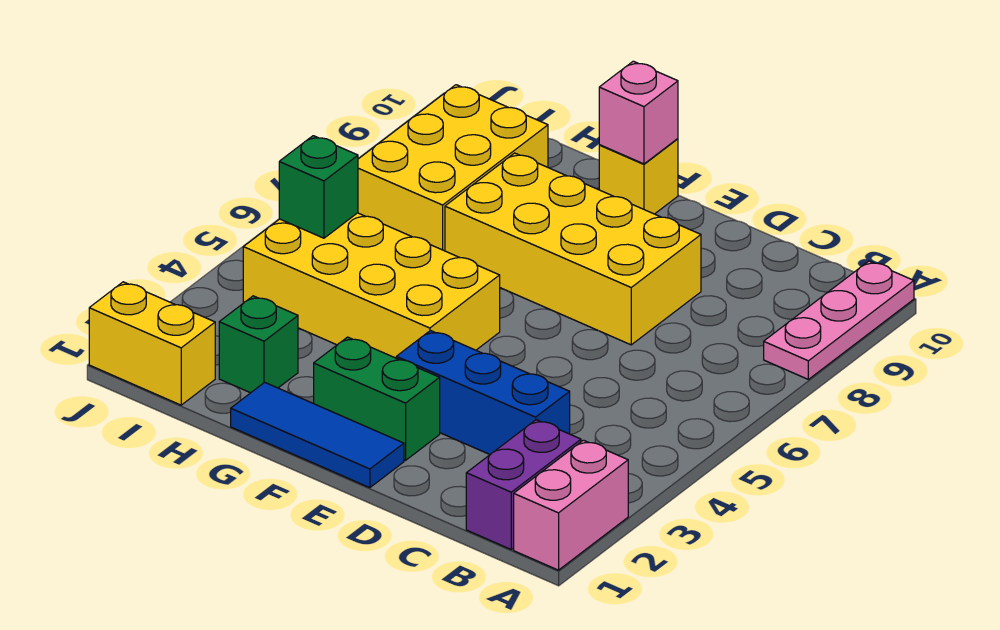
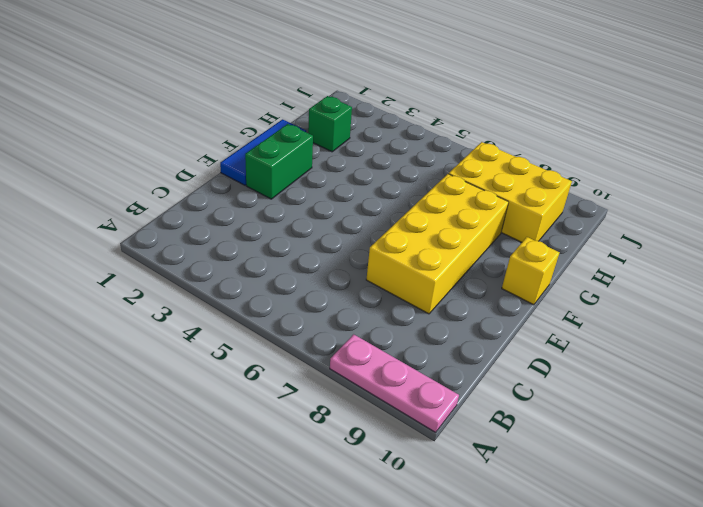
none -> pink 1x2 brick [514,440,628,570]
none -> purple 1x2 brick [466,420,581,549]
none -> blue 1x3 brick [396,331,570,454]

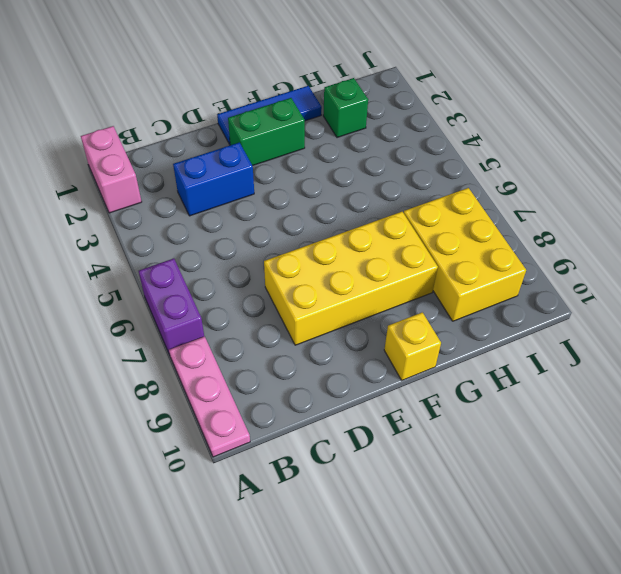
purple 1x2 brick [139,258,204,355] -> purple 1x2 brick moved to [466,420,581,549]
blue 1x2 brick [173,142,254,216] -> blue 1x3 brick [396,331,570,454]
none -> yellow 2x4 brick [243,213,500,358]
none -> yellow 1x2 brick [89,282,215,405]
none -> pink 1x1 brick [599,61,678,164]

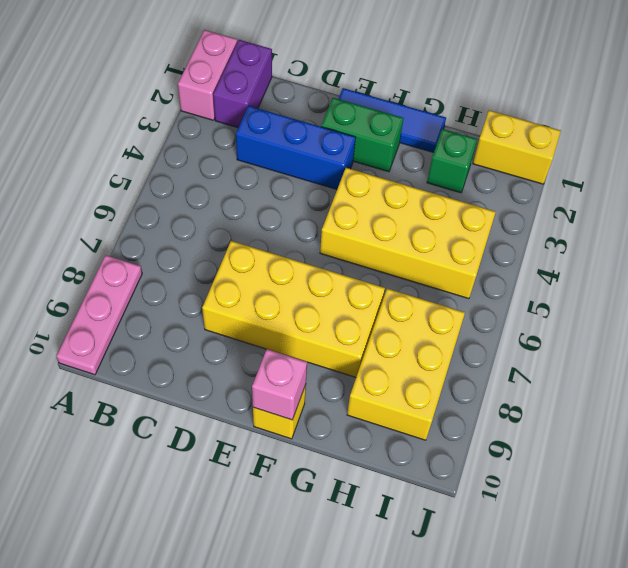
none -> green 1x1 brick [279,136,358,238]

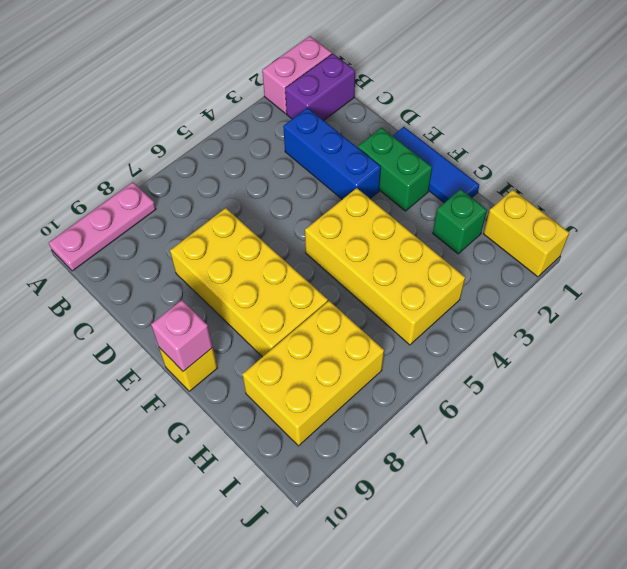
none -> green 1x1 brick [279,136,358,238]

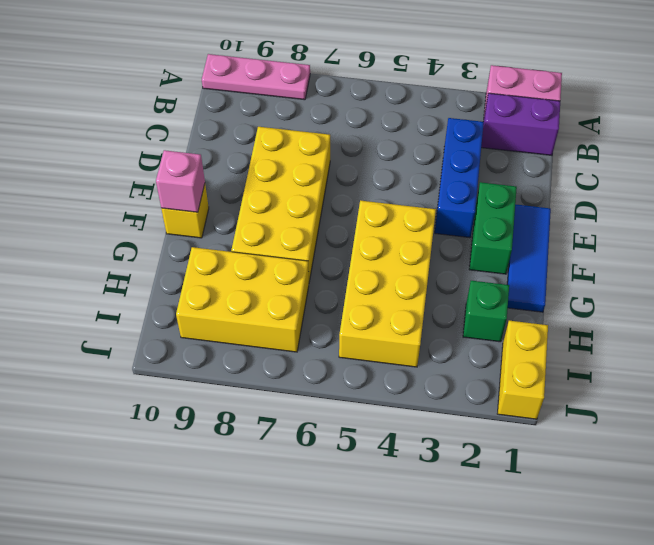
none -> green 1x1 brick [279,136,358,238]

